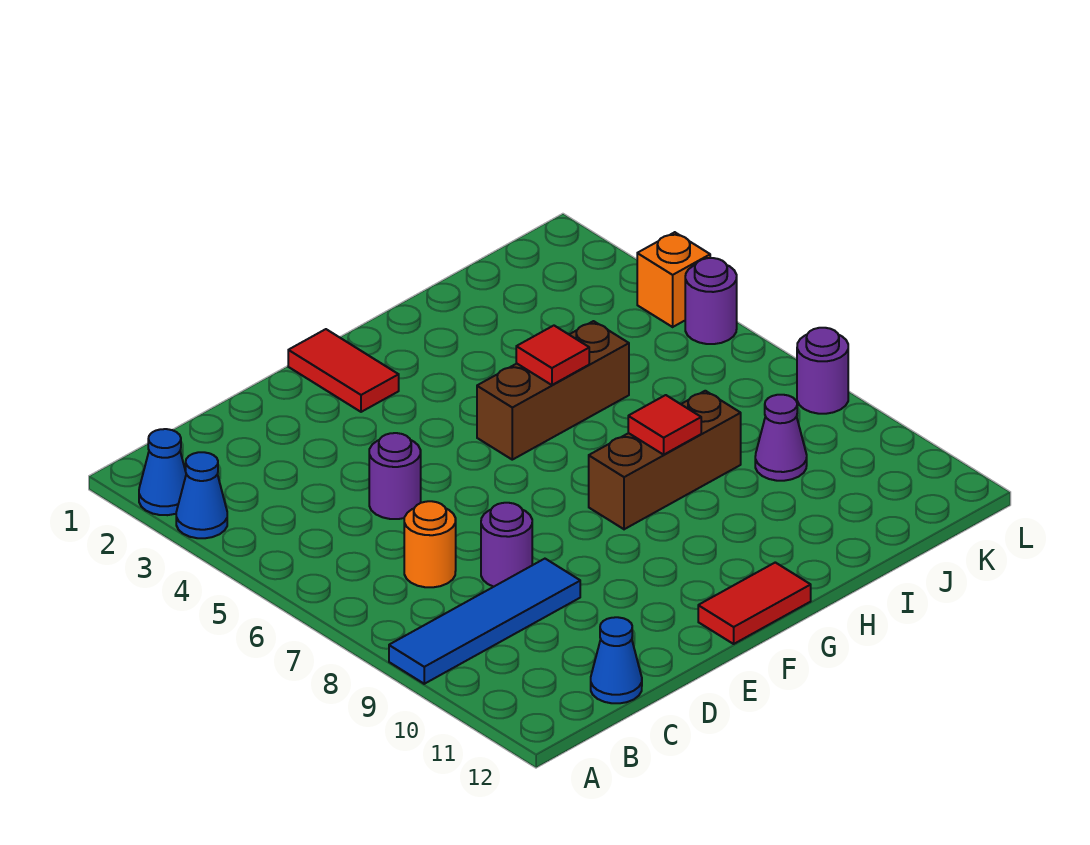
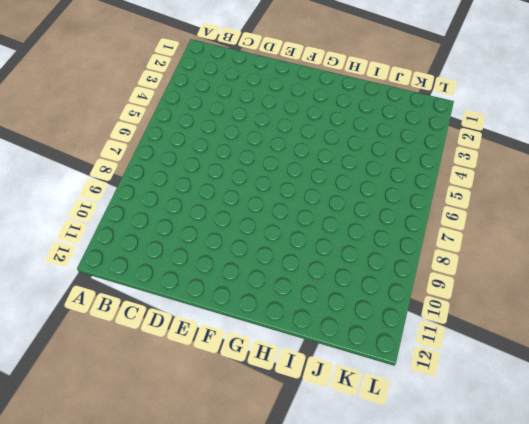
none -> blue 1x1 cone [139,429,186,515]
none -> blue 1x1 cone [176,452,227,538]
none -> blue 1x4 tile [389,559,580,684]

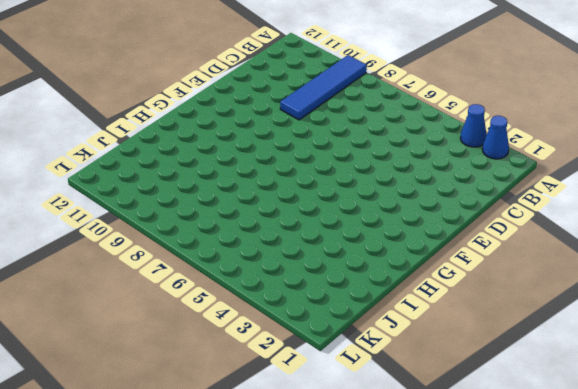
none -> orange 1x1 round brick [404,501,456,587]
none -> blue 1x1 cone [591,617,642,703]
none -> purple 1x1 round brick [369,433,421,519]

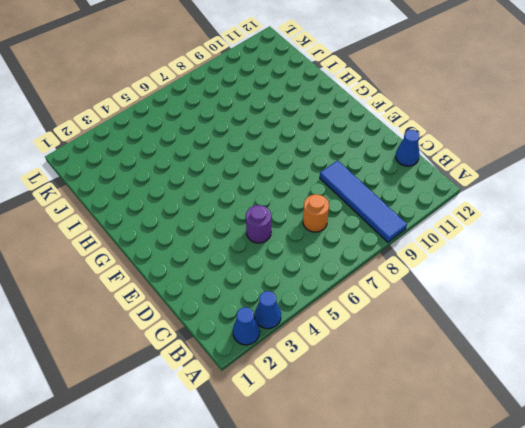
none -> purple 1x1 round brick [481,503,532,587]
none -> red 1x2 tile [288,329,399,412]
none -> red 1x2 tile [698,562,811,644]

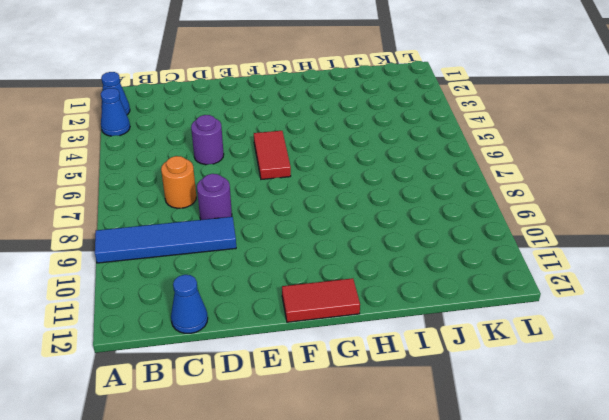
red 1x2 tile [254,131,291,179] -> red 1x2 tile moved to [288,329,399,412]
none -> brown 1x3 brick [477,321,629,460]
none -> brown 1x3 brick [589,391,741,529]
none -> purple 1x1 cone [755,395,807,481]

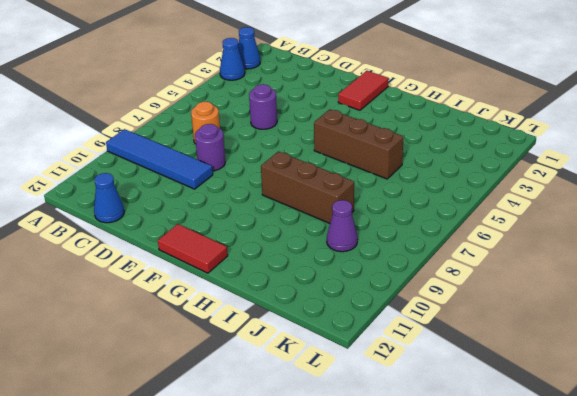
none -> orange 1x1 brick [637,232,710,327]
none -> purple 1x1 round brick [685,258,737,344]
none -> purple 1x1 round brick [797,328,848,414]

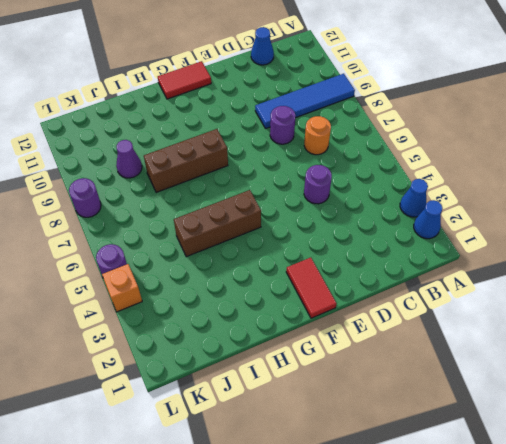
none -> red 1x1 tile [516,326,589,385]
none -> red 1x1 tile [628,395,701,455]

